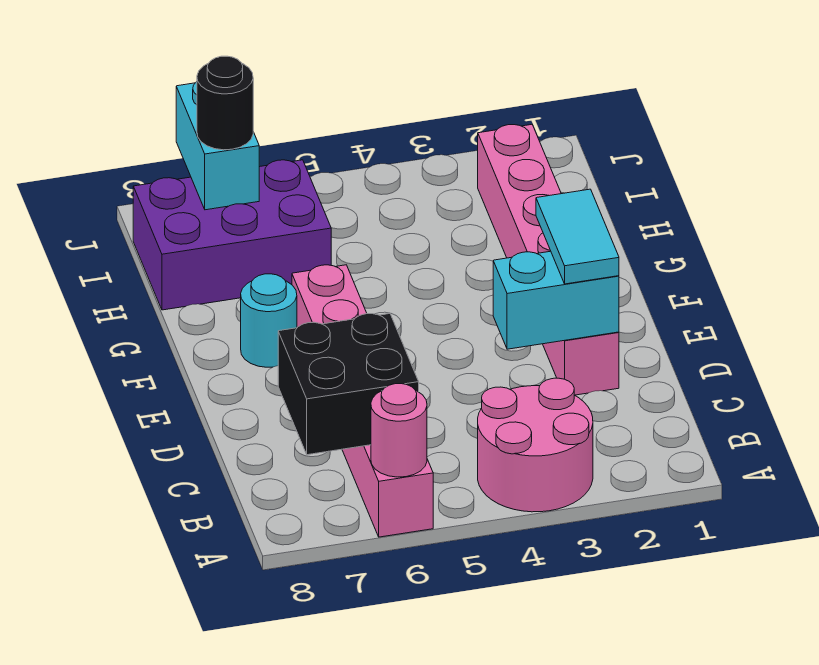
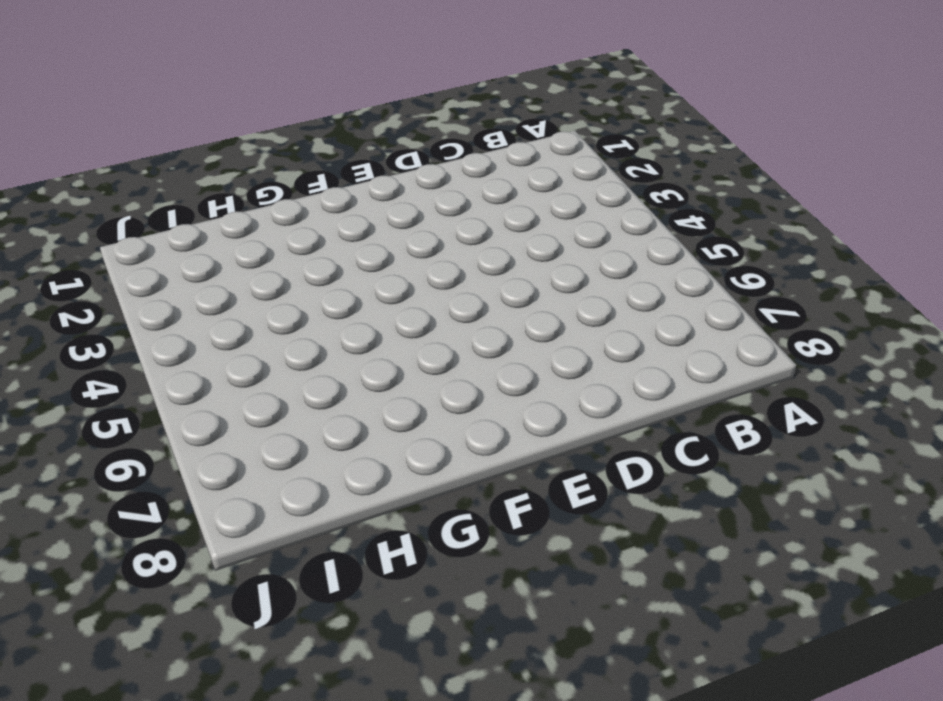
none -> pink 2x2 round brick [478,378,593,512]
none -> pink 1x6 brick [292,265,433,537]

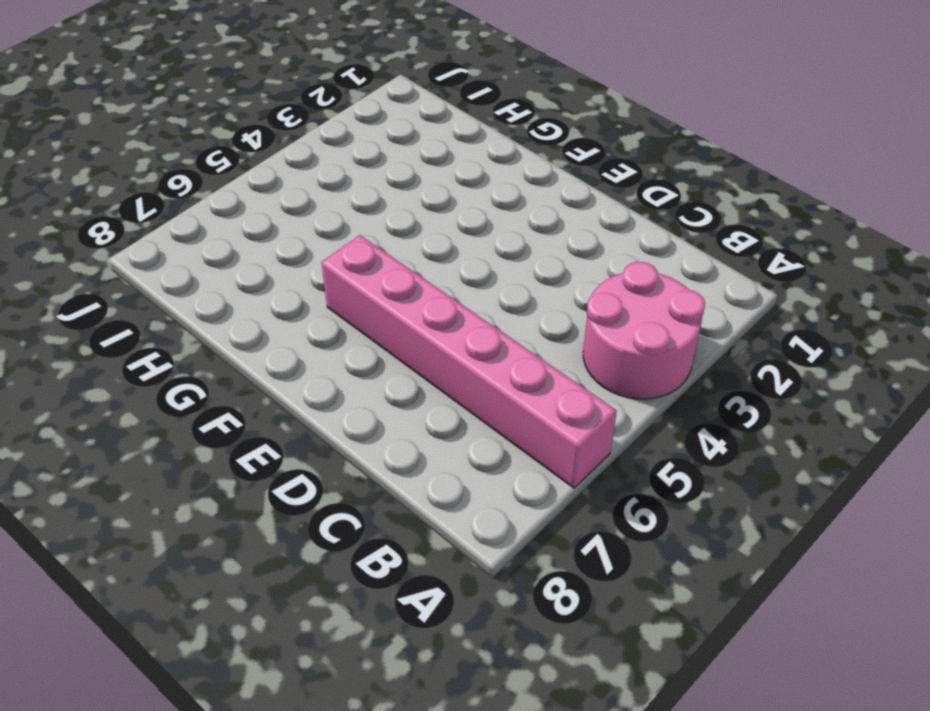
none -> pink 1x6 brick [478,125,619,395]
none -> cyan 1x1 round brick [241,274,297,367]

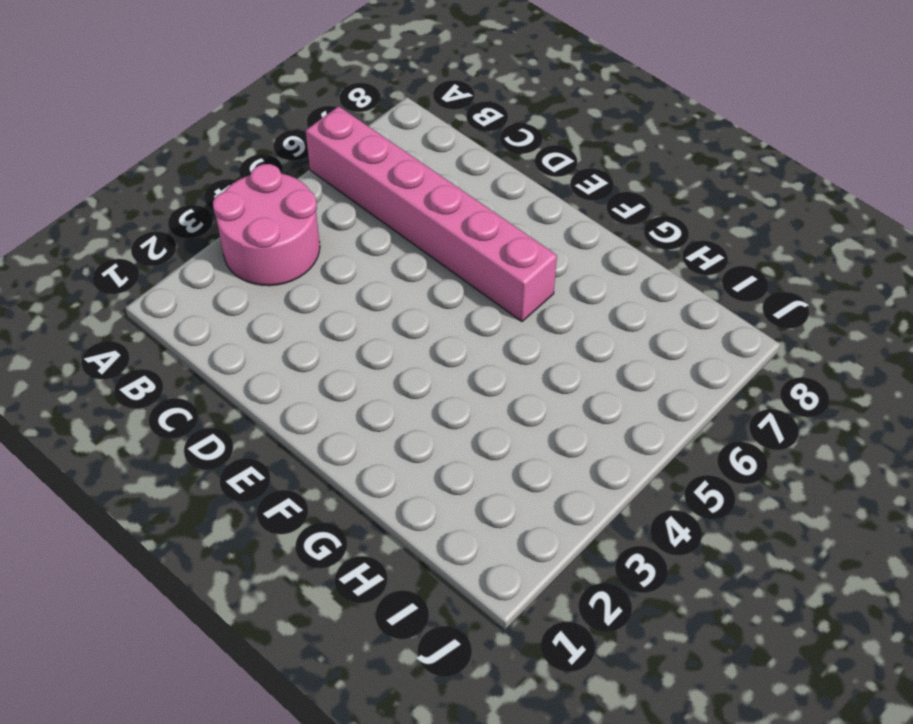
none -> pink 1x6 brick [478,125,619,395]
none -> cyan 1x1 round brick [241,274,297,367]

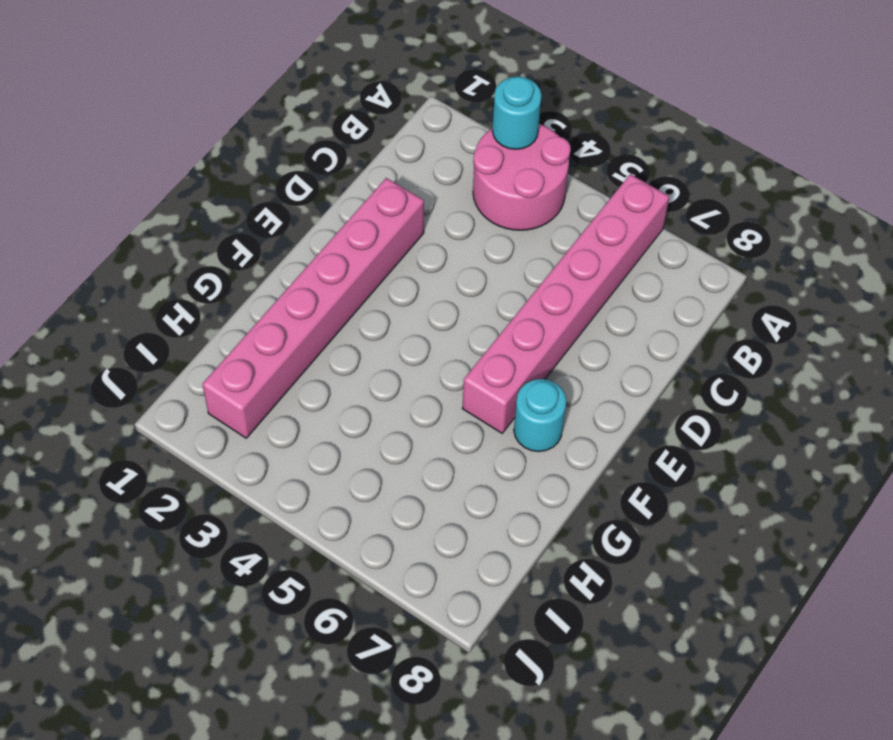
cyan 1x1 round brick [492,77,541,149] -> none
none -> purple 2x3 brick [133,160,331,310]
none -> pink 1x1 round brick [371,384,427,477]

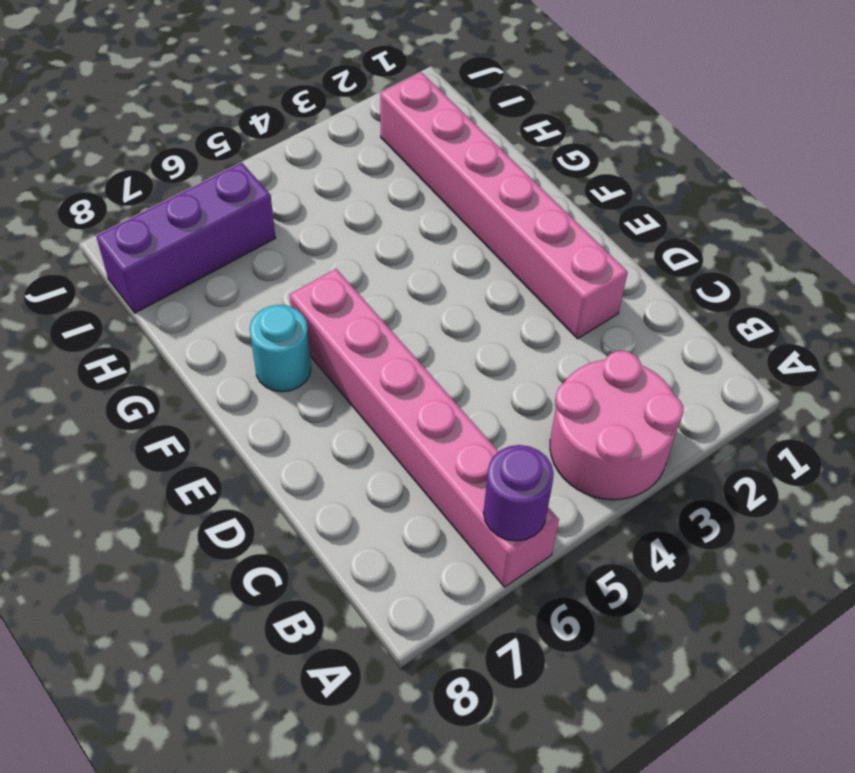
purple 1x1 round brick [483,445,554,541] -> pink 1x1 round brick [371,384,427,477]
purple 1x3 brick [96,163,276,313] -> purple 2x3 brick [133,160,331,310]
none -> black 2x2 brick [278,314,419,455]
none -> cyan 1x2 brick [493,251,619,349]

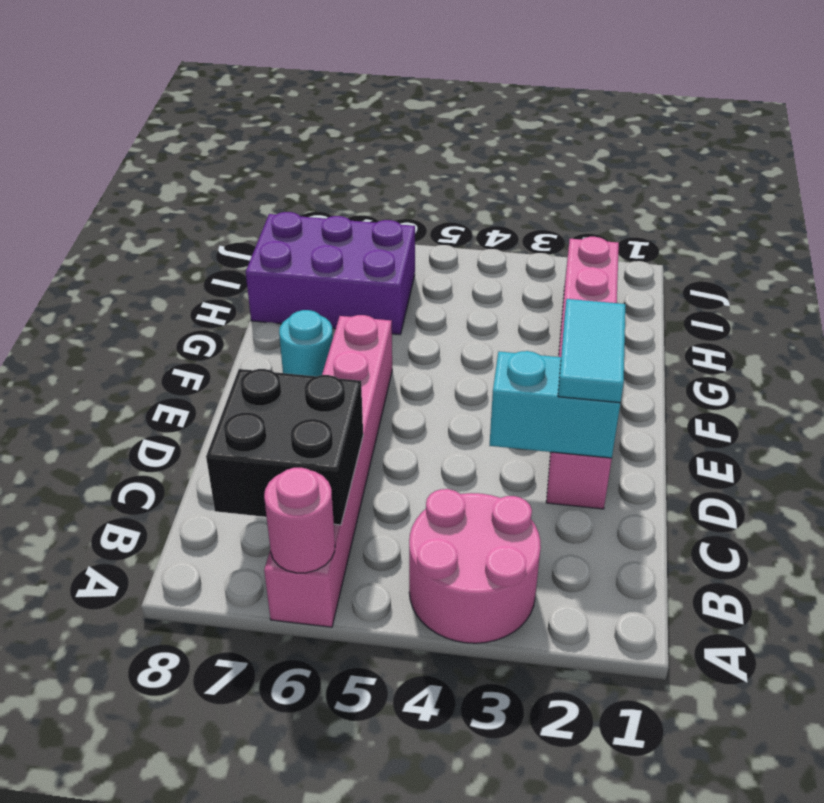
none -> cyan 1x2 brick [176,82,259,210]
none -> black 1x1 round brick [197,56,253,150]

